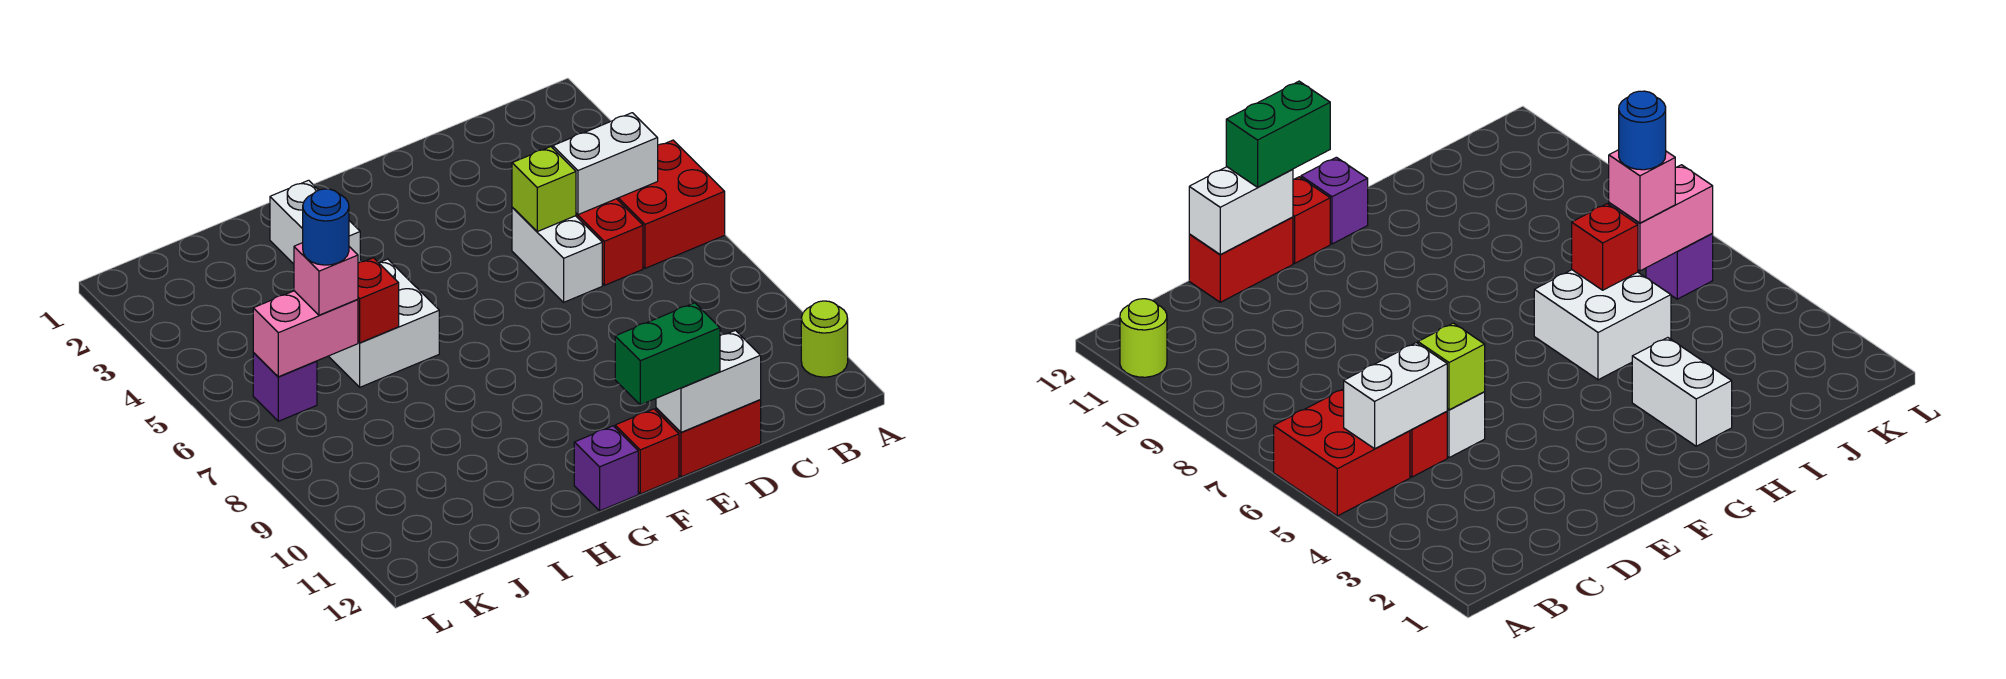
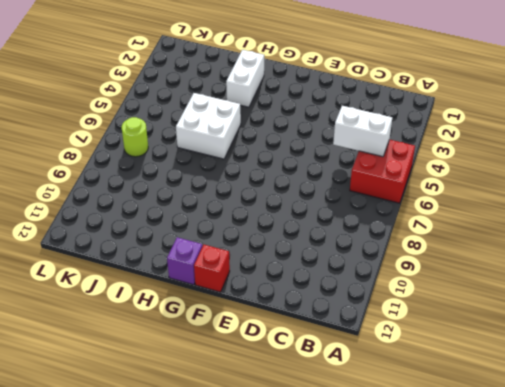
lime 1x1 round brick [121,117,148,157] -> lime 1x1 round brick moved to [801,301,848,377]
none -> red 1x2 brick [576,199,643,285]
none -> white 1x2 brick [512,208,602,302]
none -> red 1x2 brick [656,400,761,477]

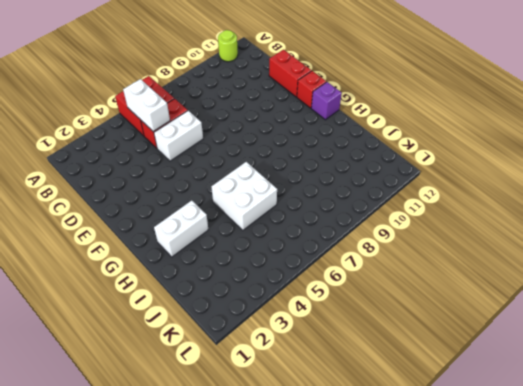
none -> purple 1x1 brick [253,353,317,421]
none -> lime 1x1 brick [512,147,576,231]
none -> white 1x2 brick [656,330,761,432]

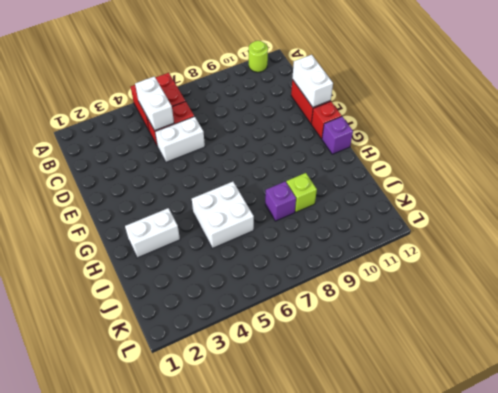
purple 1x1 brick [265,181,296,221] -> purple 1x1 brick moved to [253,353,317,421]
lime 1x1 brick [286,173,317,212] -> lime 1x1 brick moved to [512,147,576,231]
none -> red 1x1 brick [358,258,399,343]
none -> pink 1x2 brick [253,291,358,377]
none -> green 1x2 brick [615,303,720,405]

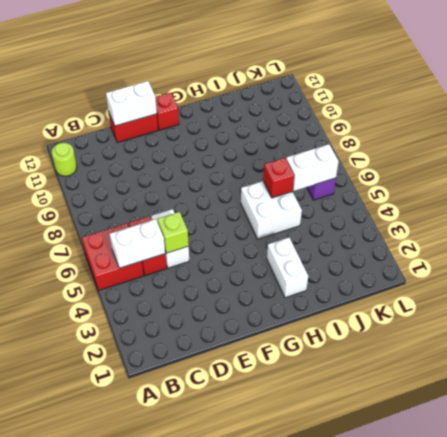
white 1x2 brick [286,144,339,191] -> pink 1x2 brick [253,291,358,377]
none -> purple 1x1 brick [574,426,638,511]
none -> green 1x2 brick [615,303,720,405]
none -> pink 1x1 brick [294,243,358,315]

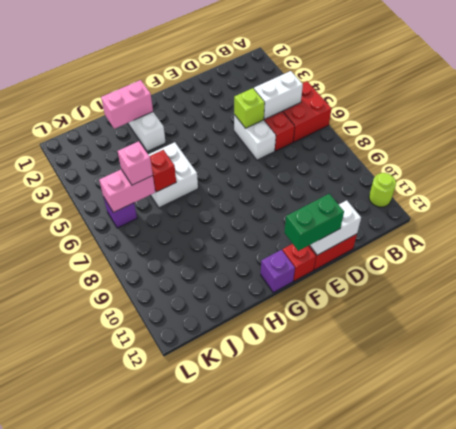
pink 1x2 brick [101,80,153,129] -> none
none -> blue 1x1 round brick [303,189,349,265]

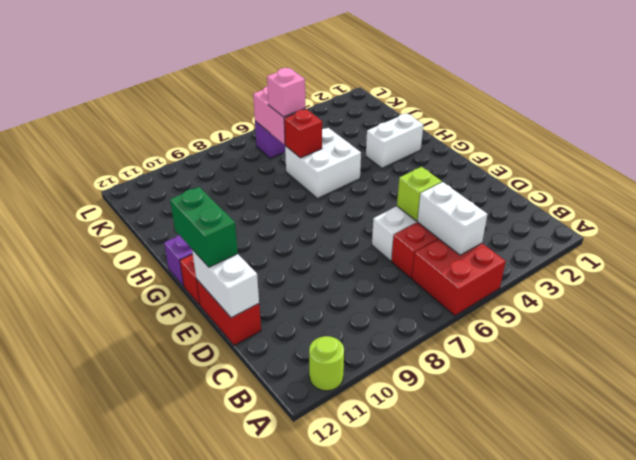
none -> blue 1x1 round brick [303,189,349,265]

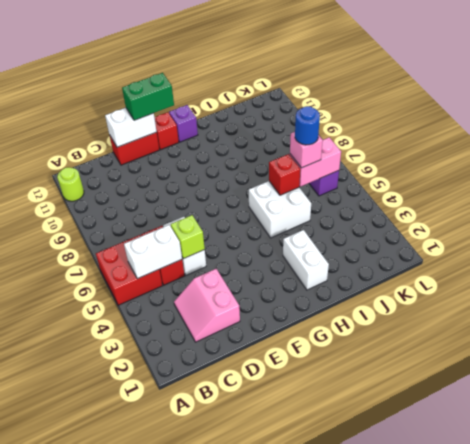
pink 2x2 slope [174,269,240,342] -> none

